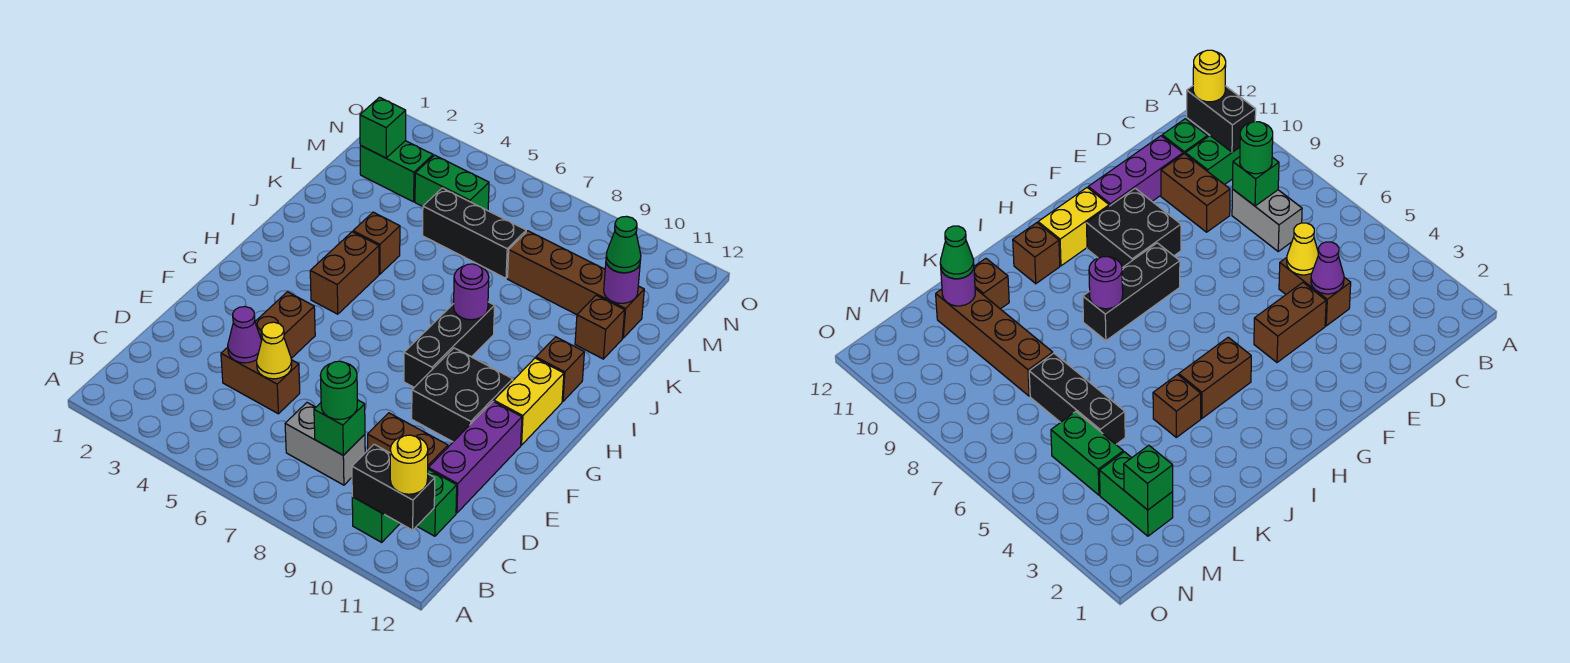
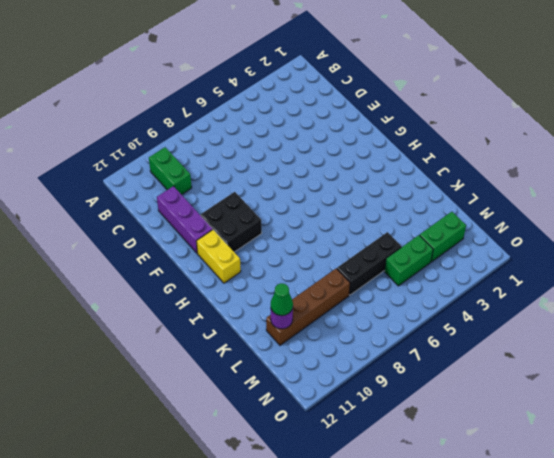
none -> grey 1x2 brick [285,403,365,485]
none -> green 1x1 brick [417,469,457,536]
none -> brown 1x2 brick [221,347,300,414]

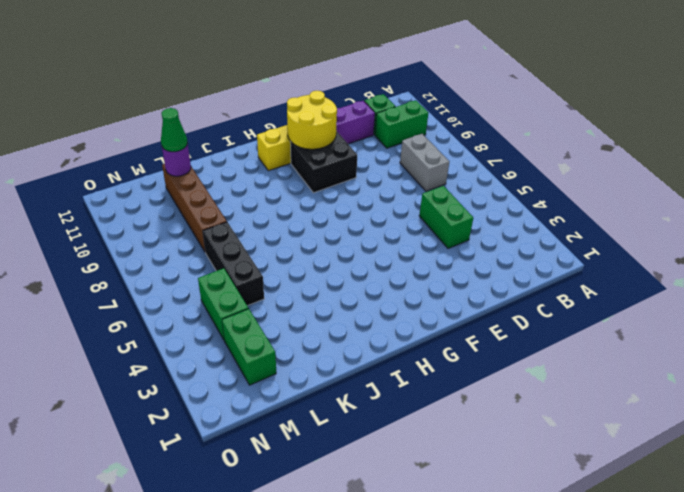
green 1x2 brick [419,186,473,249] -> brown 1x2 brick [221,347,300,414]
yellow 2x2 round brick [287,91,337,149] -> none
none -> brown 1x2 brick [368,413,448,468]
none -> brown 1x2 brick [255,292,315,358]
none -> black 1x3 brick [404,302,495,387]

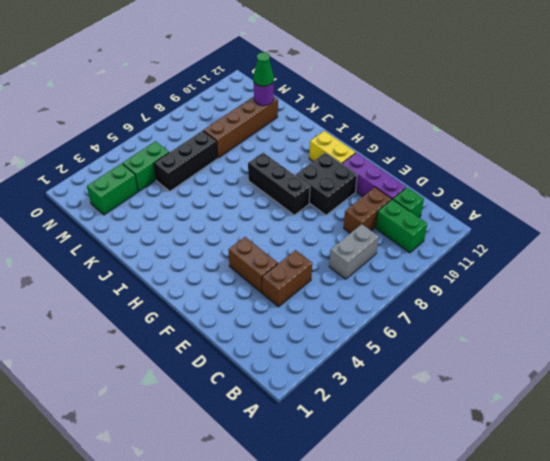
none -> brown 1x2 brick [310,232,379,314]
none -> brown 1x1 brick [536,337,584,401]
none -> brown 1x1 brick [353,212,400,274]

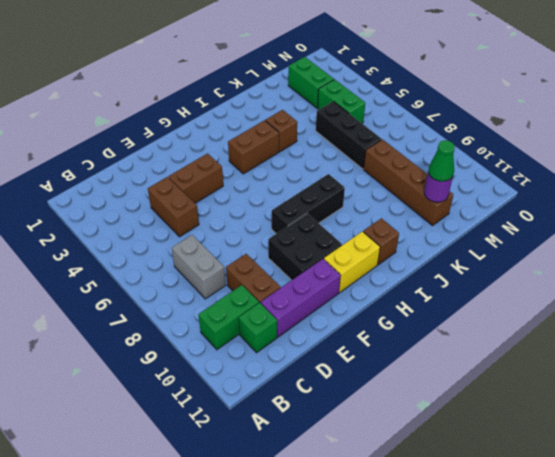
none -> brown 1x1 brick [575,295,625,359]
none -> black 1x2 brick [352,444,435,530]
none -> green 1x1 brick [314,400,365,455]

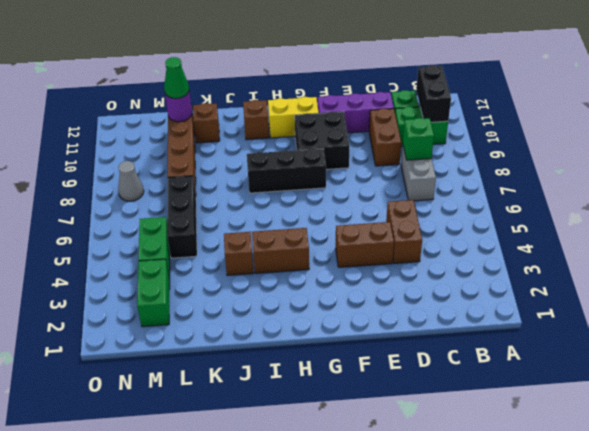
grey 1x1 cone [118,161,144,201] -> none
none -> purple 1x1 cone [228,307,262,363]
none -> yellow 1x1 cone [257,322,292,379]
none -> purple 1x1 round brick [454,264,489,320]

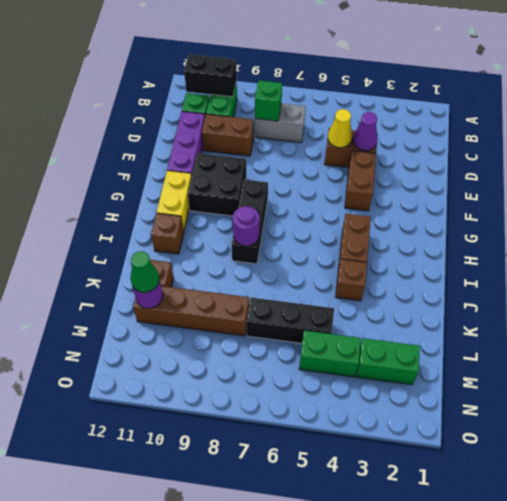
none -> green 1x1 brick [360,97,406,158]
none -> yellow 1x1 round brick [390,435,428,494]
none -> green 1x1 round brick [320,361,357,420]

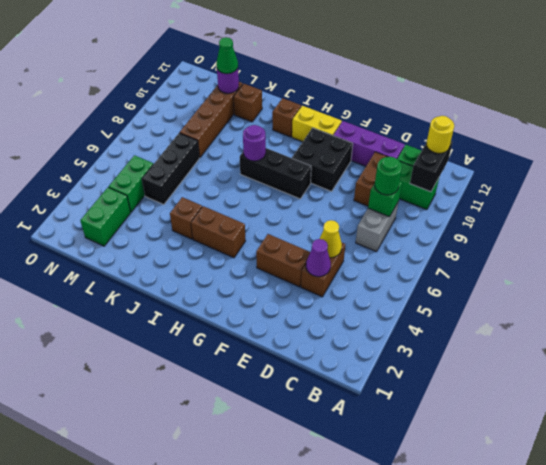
none -> green 1x1 brick [360,97,406,158]

